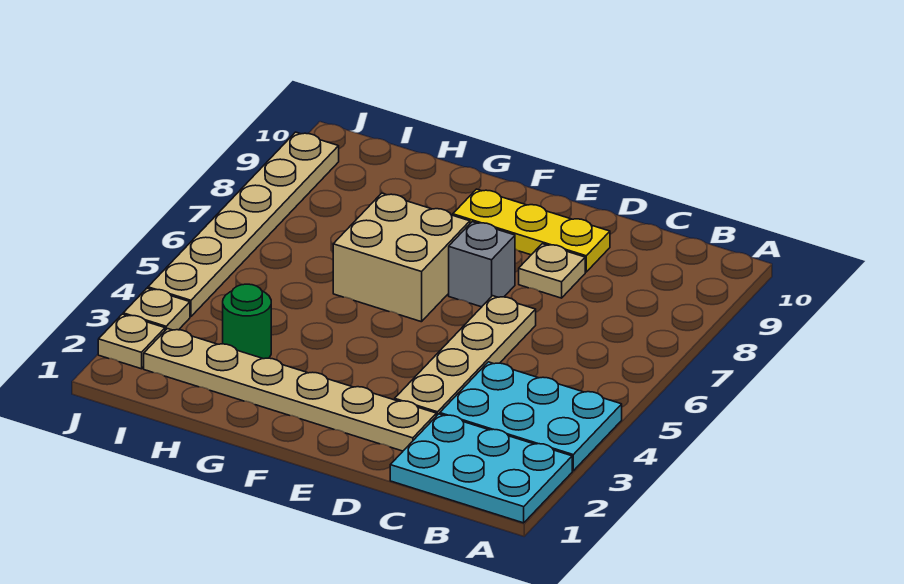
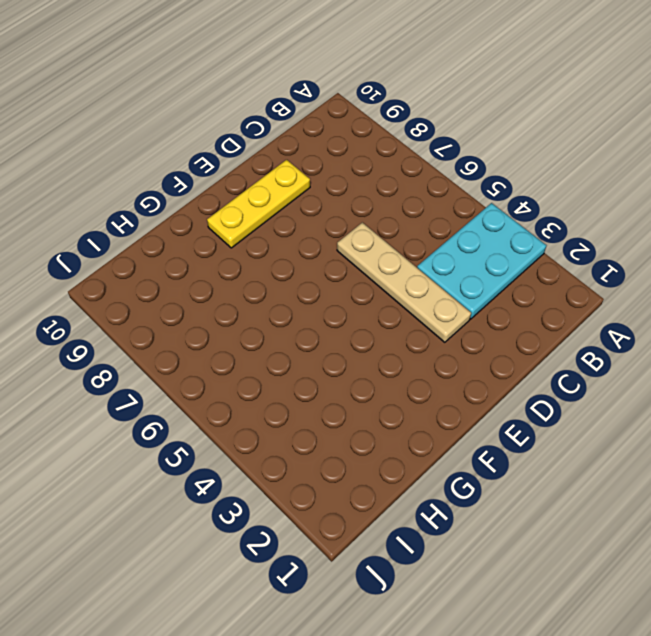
none -> cyan 2x3 plate [390,414,572,523]
none -> tan 1x6 plate [144,329,436,451]
none -> tan 1x1 plate [519,244,585,298]

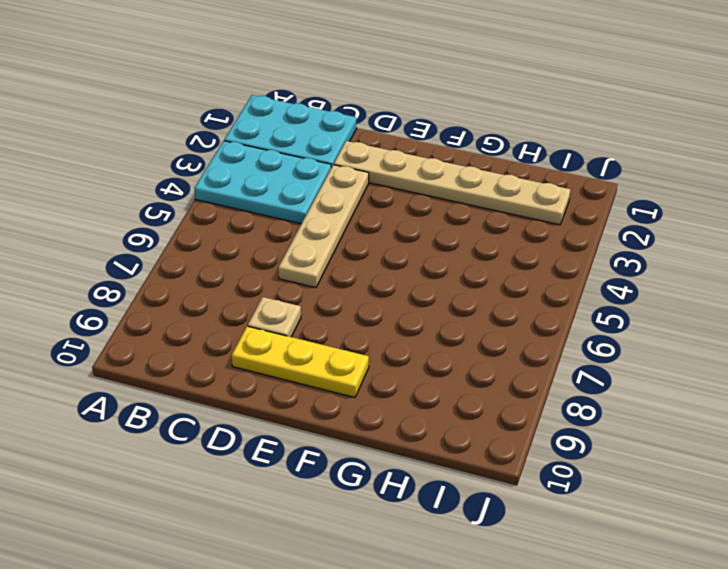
none -> grey 1x1 brick [449,222,515,307]
none -> tan 2x2 brick [333,193,470,322]
none -> green 1x1 round brick [223,284,271,359]

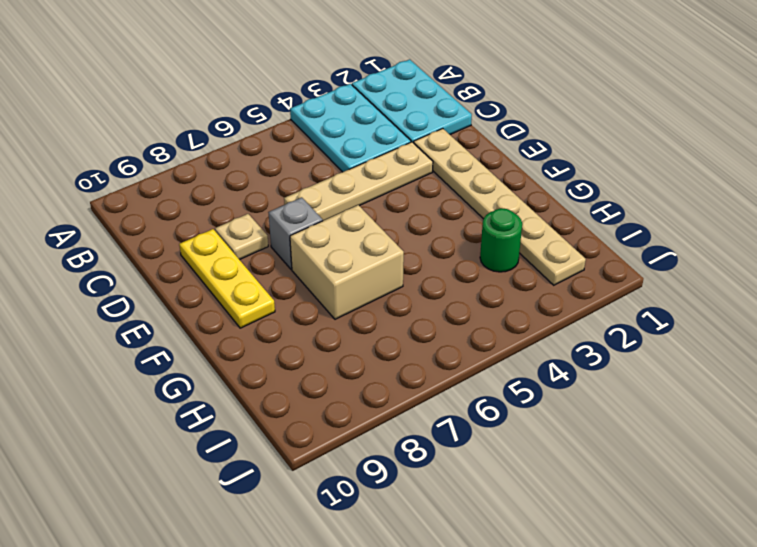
none -> tan 1x1 plate [98,314,165,369]
none -> tan 1x1 plate [123,288,190,330]
none -> tan 1x6 plate [148,132,339,317]

